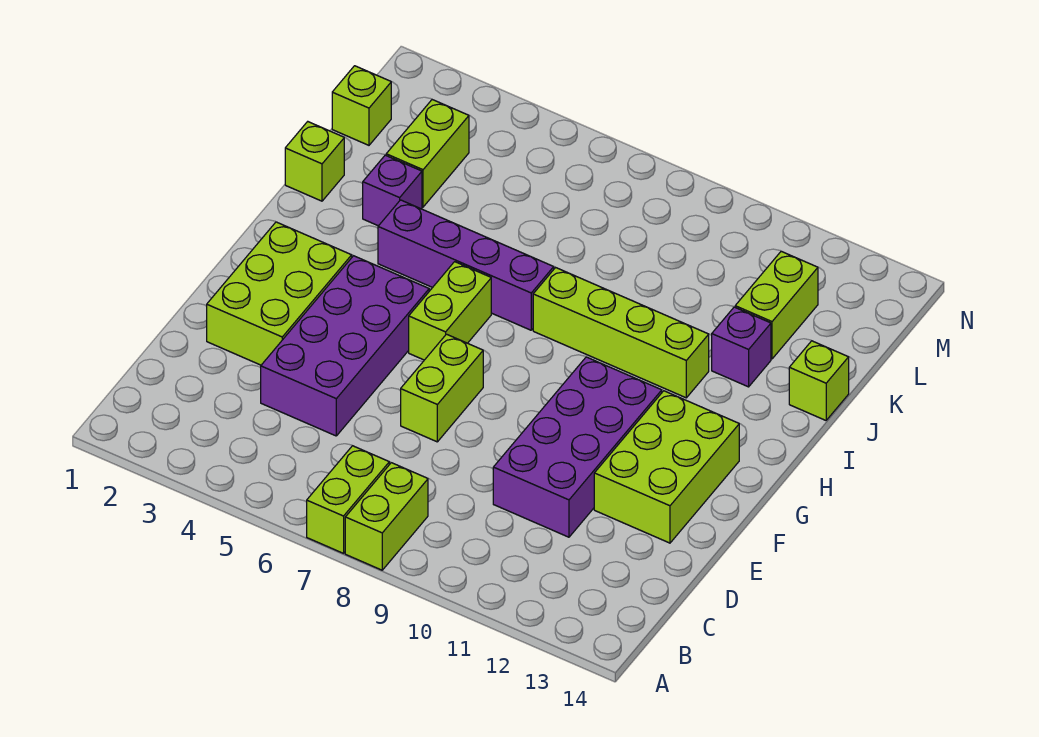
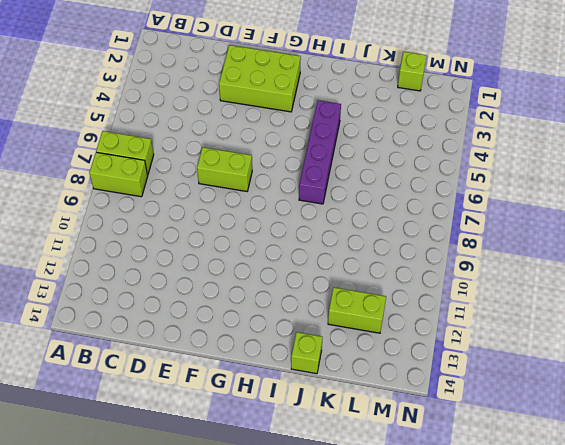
none -> purple 2x4 brick [261,256,429,436]
none -> purple 2x4 brick [493,357,662,537]
none -> lime 2x3 brick [594,391,739,543]

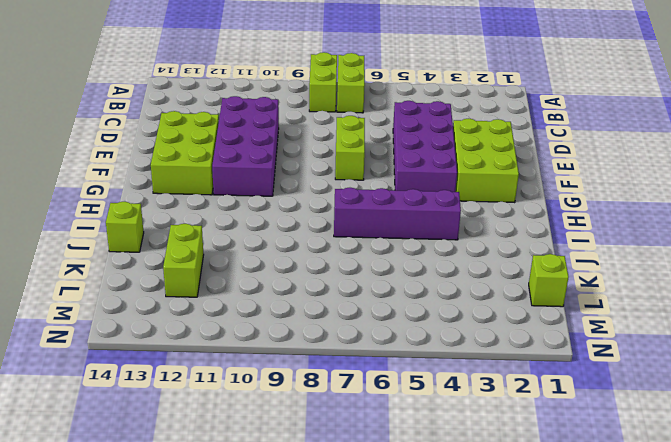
none -> lime 1x2 brick [409,262,491,360]
none -> lime 1x4 brick [533,267,709,398]
none -> lime 1x1 brick [285,122,344,201]

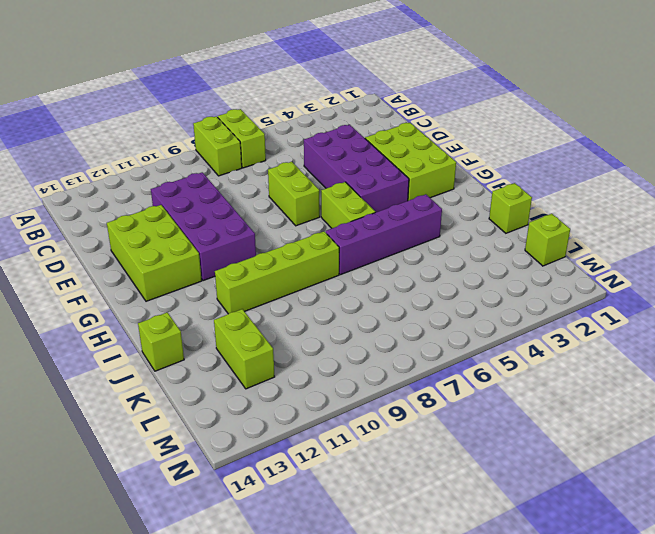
none -> purple 1x1 brick [363,155,422,226]
none -> purple 1x1 brick [712,307,771,387]
none -> lime 1x2 brick [386,100,469,207]

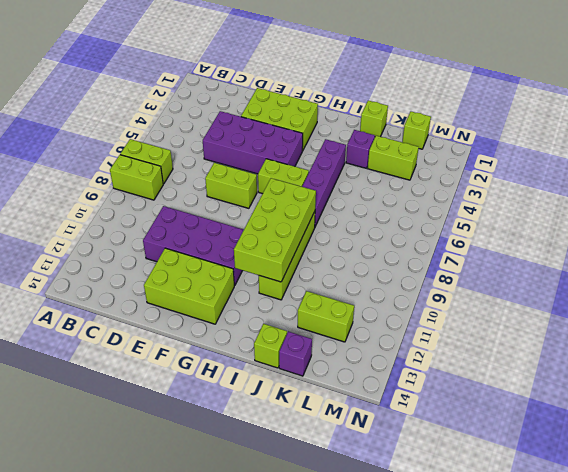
lime 2x4 brick [234,178,316,282] -> none
purple 1x1 brick [279,331,312,376] -> purple 1x1 brick moved to [712,307,771,387]

